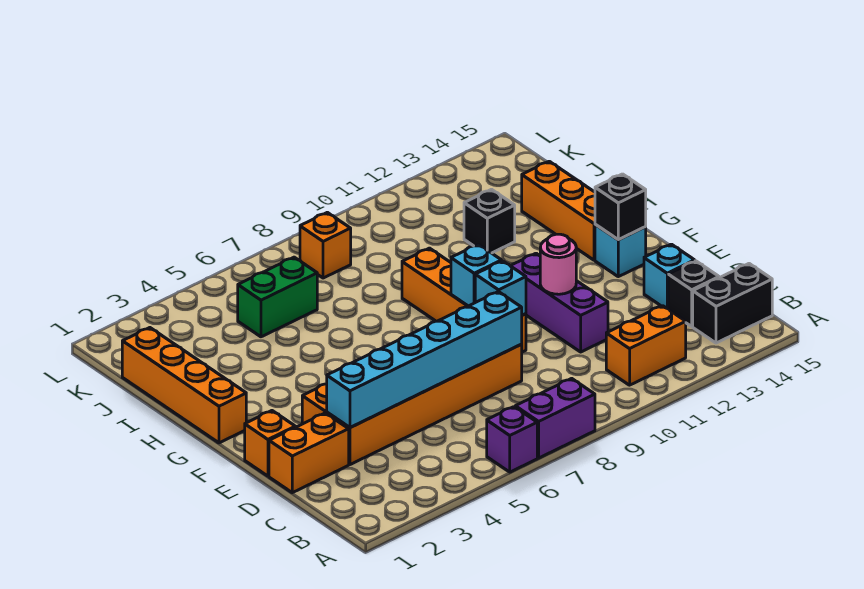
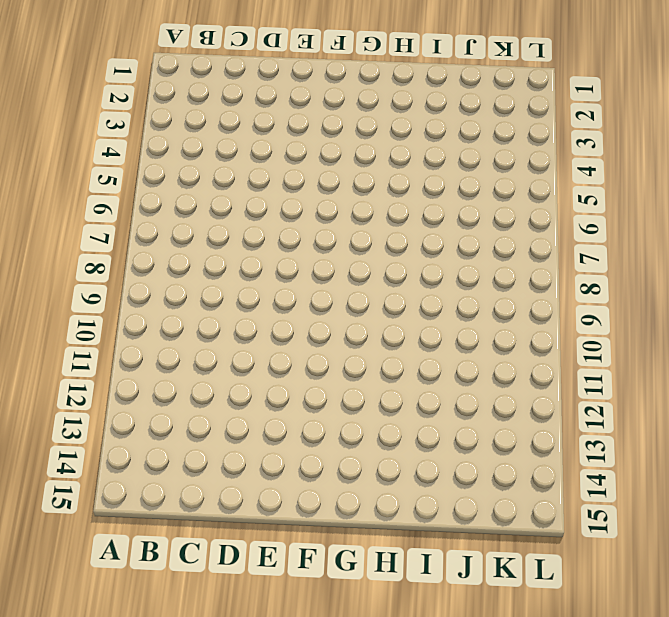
none -> purple 1x1 brick [487,407,537,472]
none -> purple 1x2 brick [515,378,595,458]
none -> orange 1x2 brick [606,306,686,385]

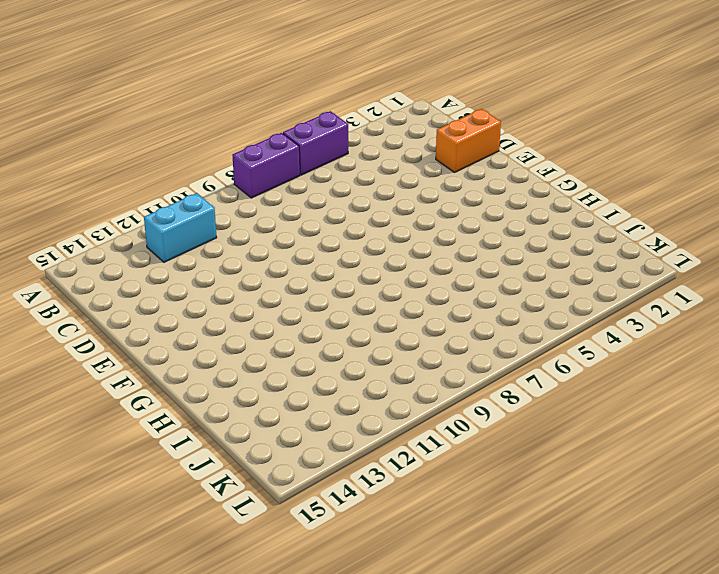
purple 1x2 brick [283,111,348,175] -> purple 1x1 brick [487,407,537,472]
cyan 1x2 brick [144,193,217,262] -> orange 1x2 brick [606,306,686,385]
none -> black 1x2 brick [693,264,772,343]
none -> black 1x1 brick [668,261,719,326]
none -> orange 2x6 brick [302,345,522,465]

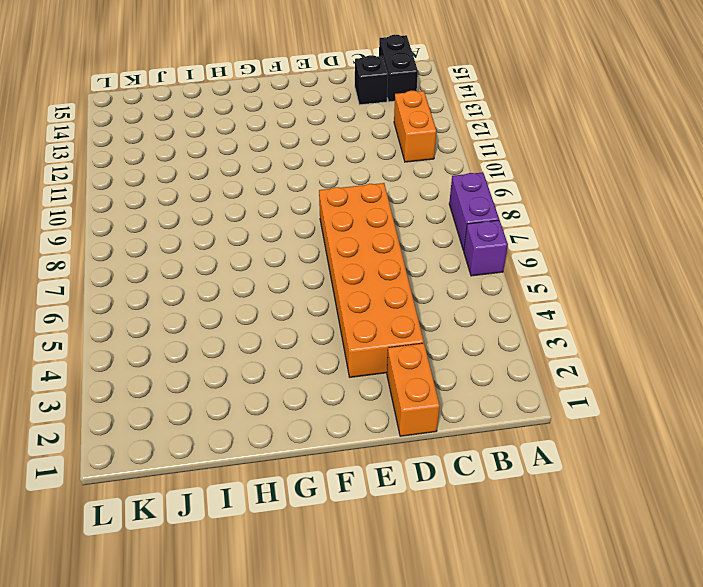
none -> purple 1x3 brick [511,253,608,352]
none -> cyan 1x1 brick [644,244,695,309]
none -> orange 1x1 brick [245,411,295,476]

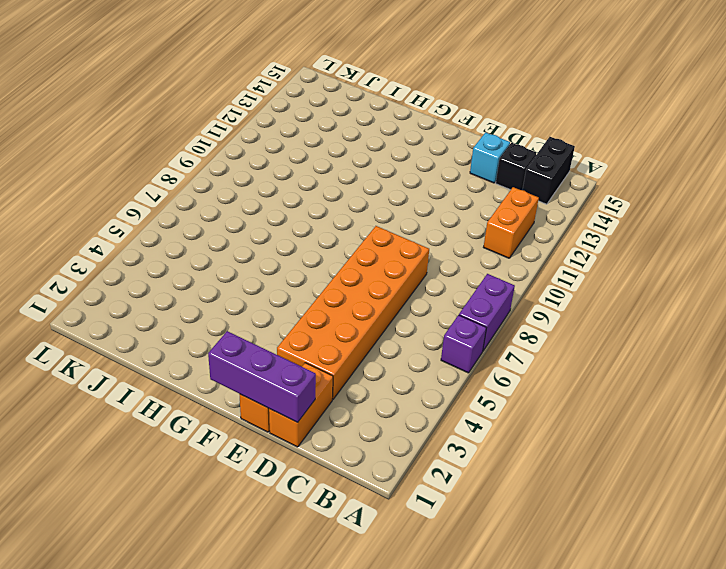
purple 1x3 brick [208,331,316,422] -> purple 1x3 brick moved to [511,253,608,352]
none -> orange 1x4 brick [402,248,526,352]
none -> cyan 1x1 brick [595,225,646,277]
none -> orange 1x4 brick [122,328,246,443]

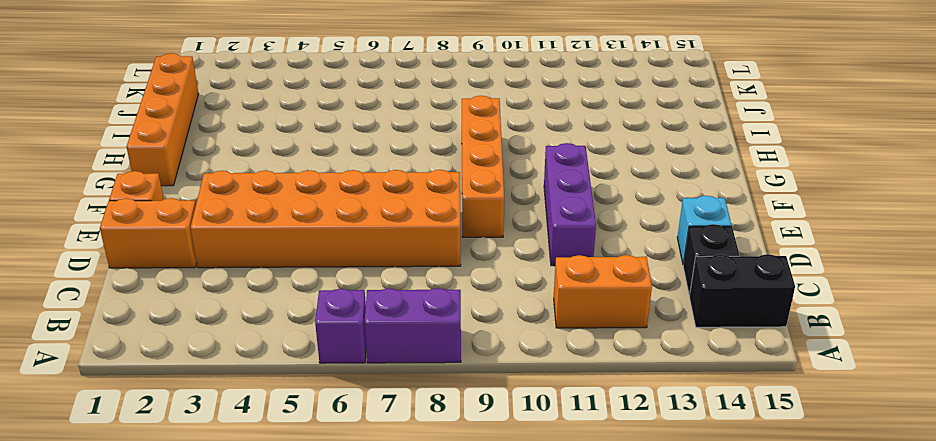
none -> cyan 1x1 brick [595,225,646,277]
none -> orange 1x3 brick [522,161,595,260]
none -> black 1x1 brick [464,189,515,253]

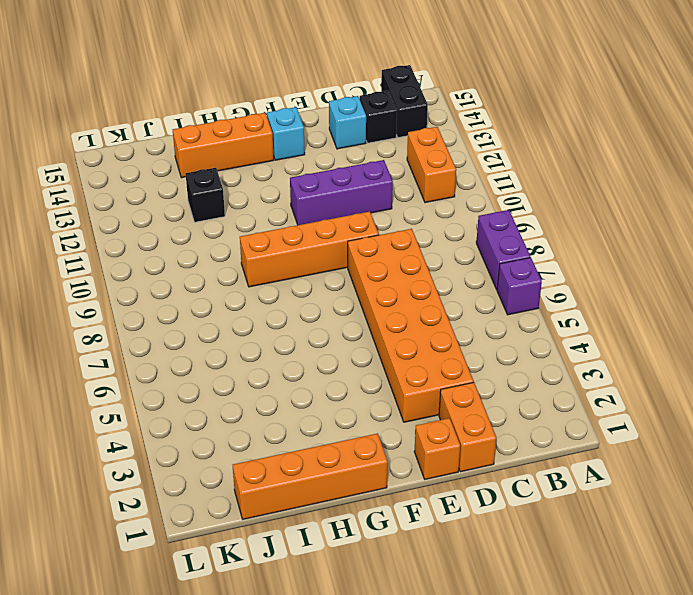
none -> green 1x2 brick [238,257,317,337]
none -> orange 1x1 brick [300,212,351,278]
none -> cyan 1x6 brick [327,292,522,428]

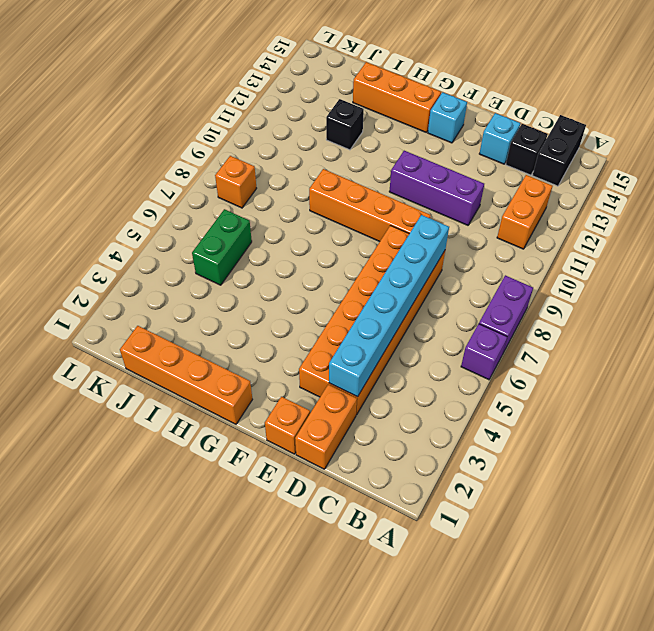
none -> cyan 1x1 brick [475,261,526,315]
none -> pink 1x1 round brick [540,234,576,294]
none -> cyan 1x1 brick [451,244,502,306]

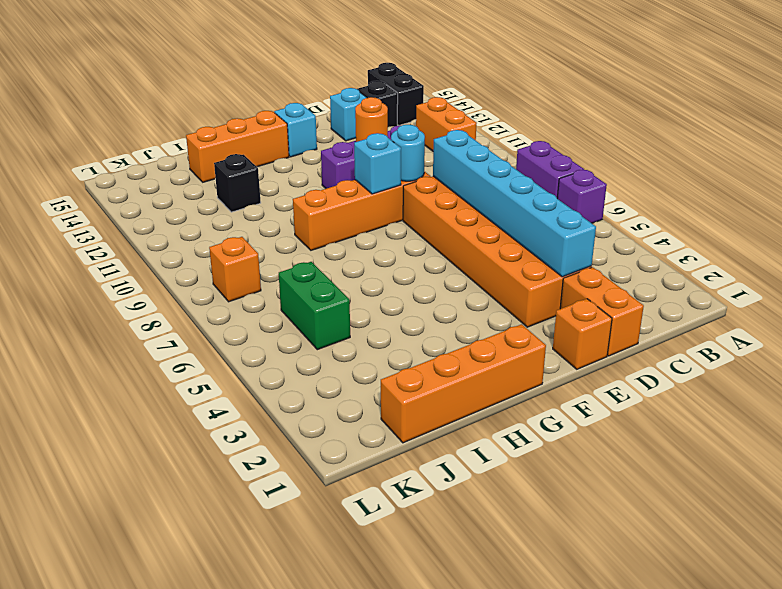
cyan 1x1 round brick [391,125,425,181] -> cyan 1x1 brick [475,261,526,315]
orange 1x1 round brick [355,97,388,142] -> pink 1x1 round brick [540,234,576,294]
none -> black 1x1 brick [595,174,646,240]

